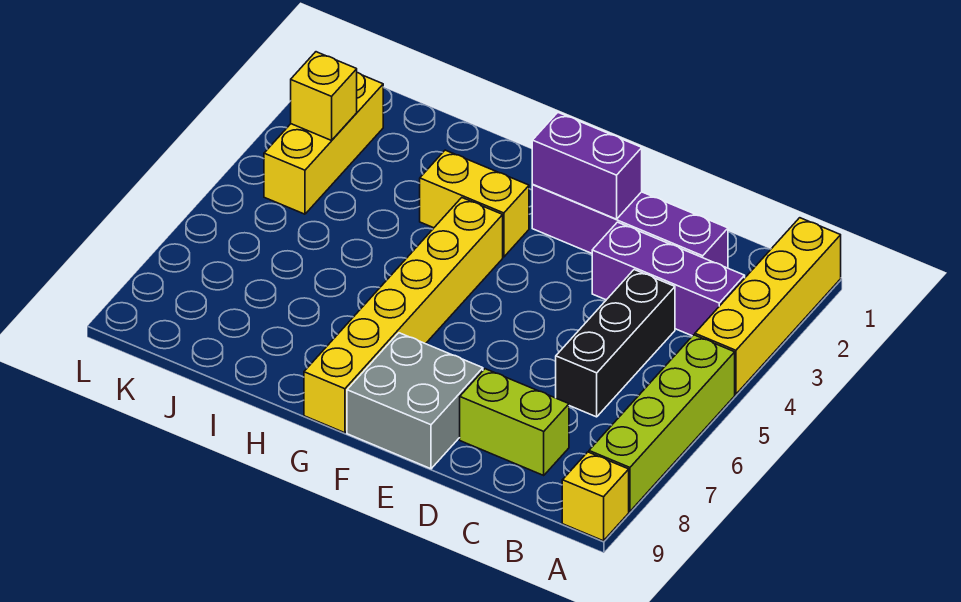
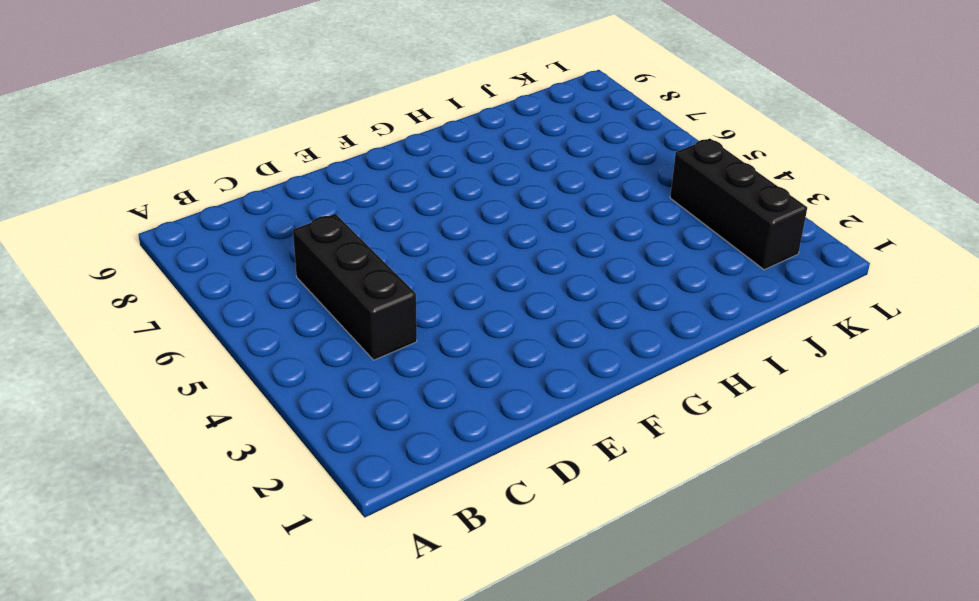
black 1x3 brick [670,139,807,270] -> yellow 1x3 brick [264,73,383,214]
none -> yellow 1x4 brick [695,218,841,394]
none -> lime 1x4 brick [589,335,735,511]
none -> yellow 1x1 brick [562,452,629,541]

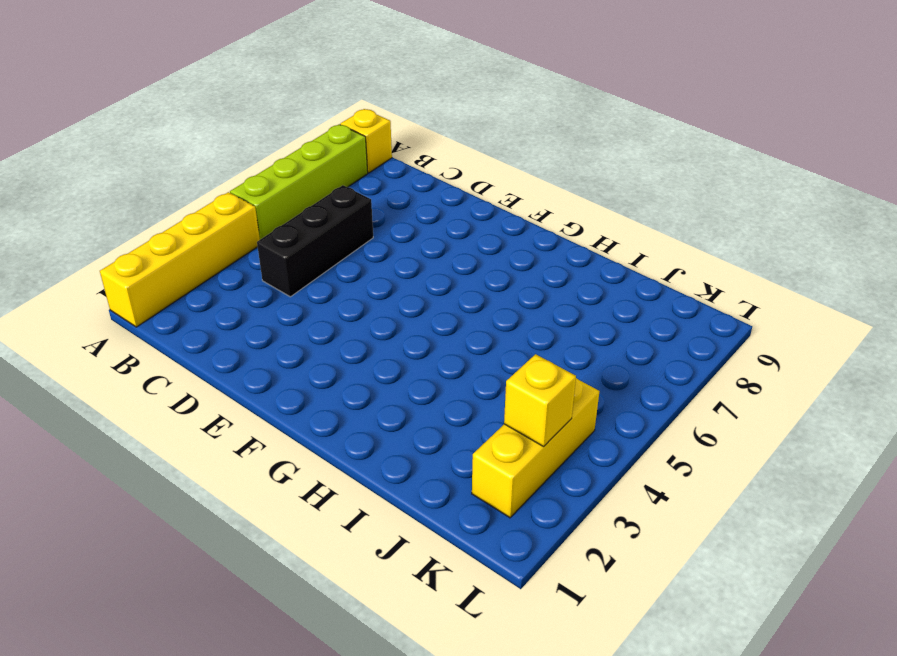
none -> purple 1x3 brick [592,222,745,336]
none -> purple 1x4 brick [532,185,728,268]
none -> lime 1x2 brick [460,369,569,475]

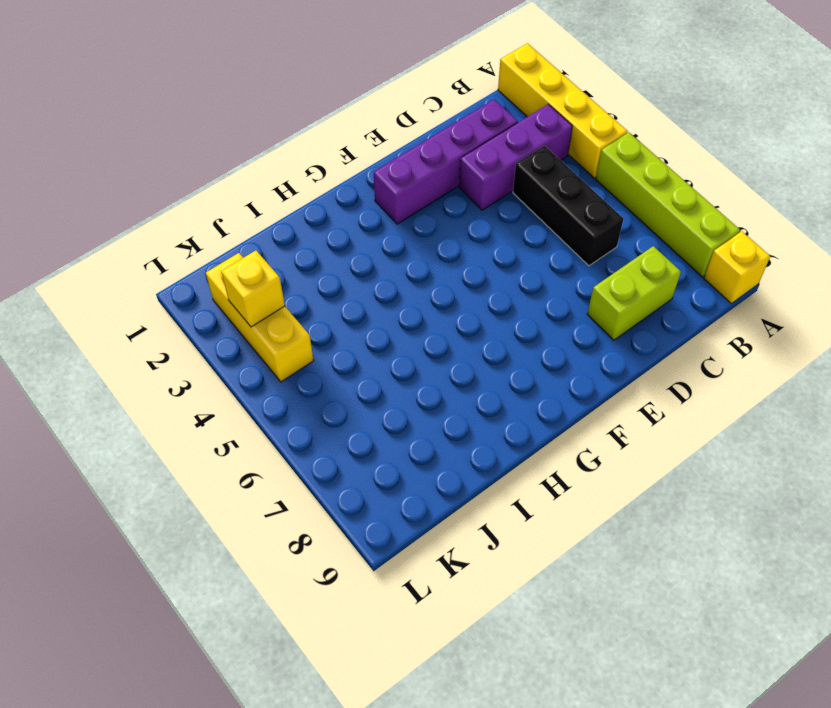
none -> grey 2x2 brick [347,333,483,469]
none -> yellow 1x2 brick [420,150,529,257]
none -> yellow 1x6 brick [304,198,503,433]

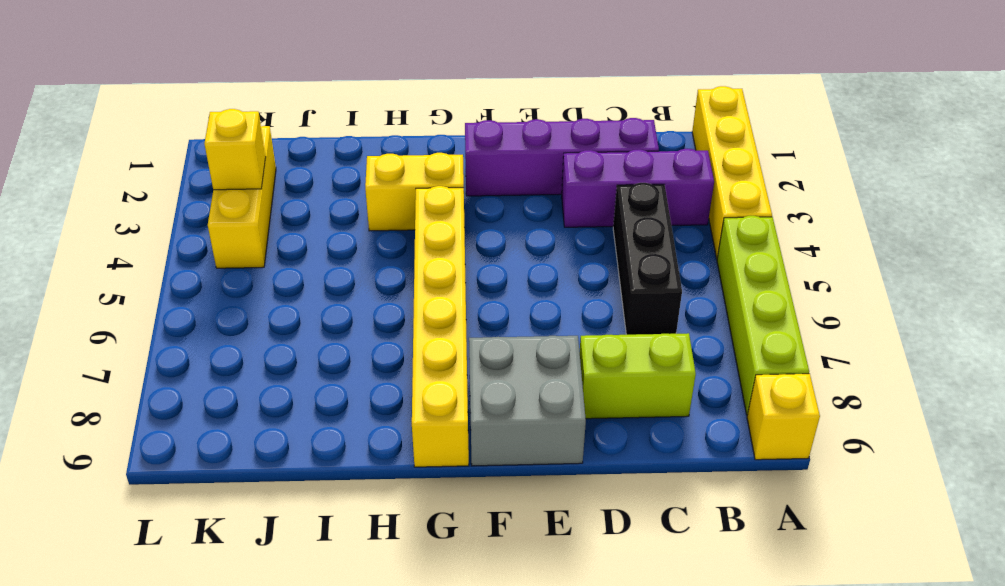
none -> purple 1x2 brick [532,113,642,219]

